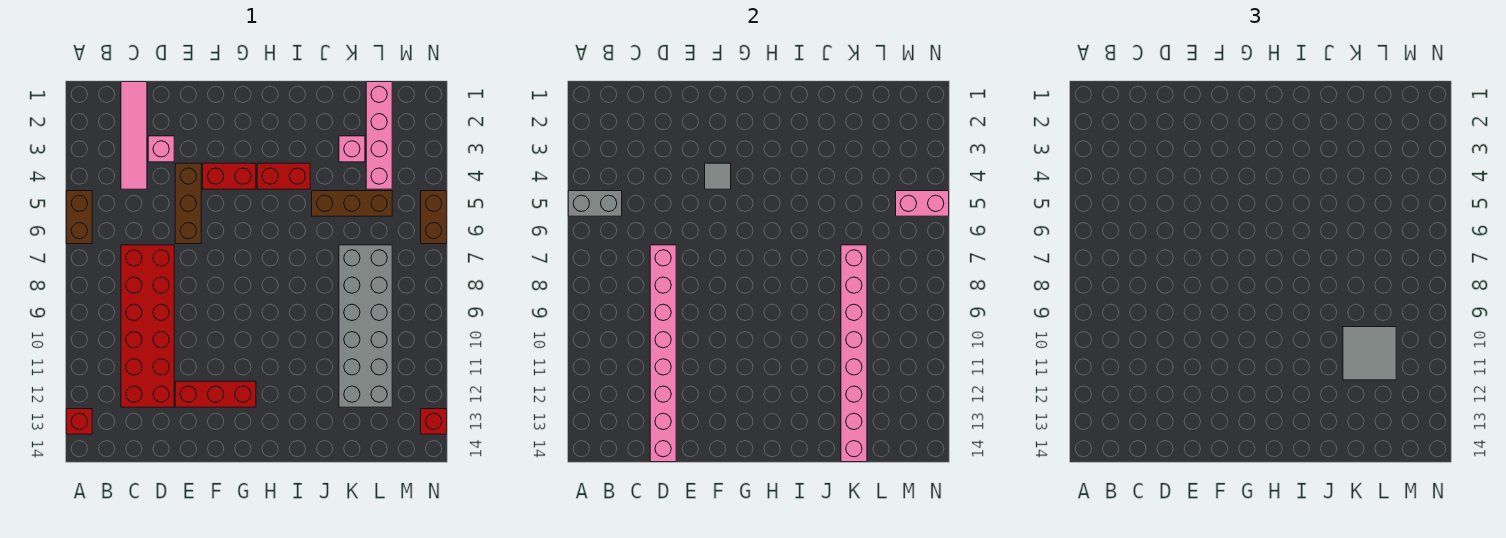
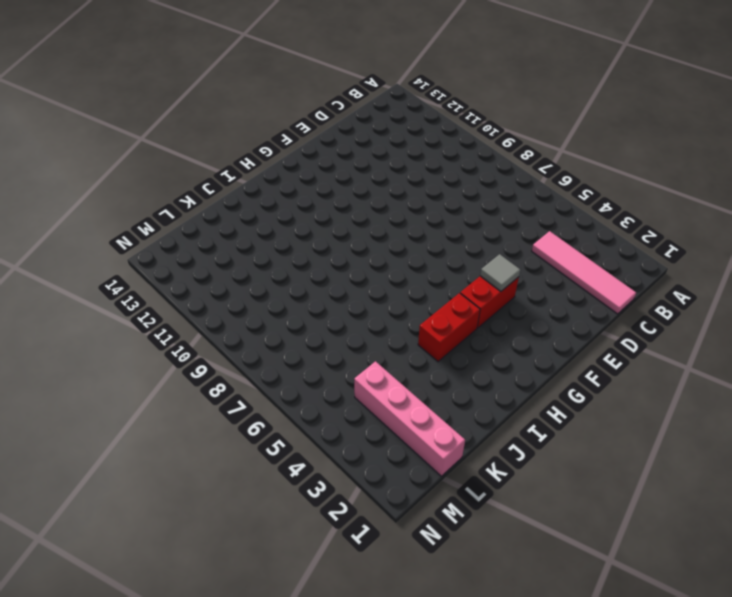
none -> brown 1x2 brick [66,191,92,244]
none -> red 1x1 brick [66,409,92,434]
none -> red 2x6 brick [121,245,174,407]

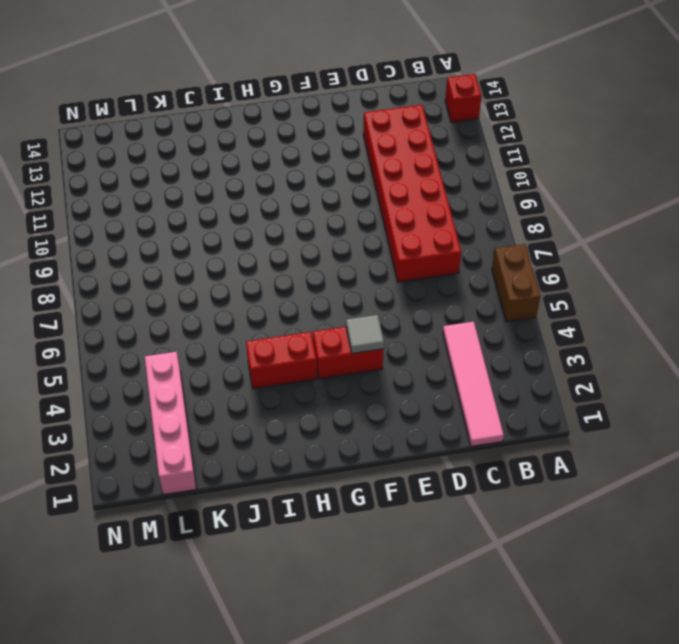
none -> pink 1x1 brick [148,136,174,162]
none -> brown 1x3 brick [175,163,201,244]
none -> red 1x3 brick [175,381,256,407]

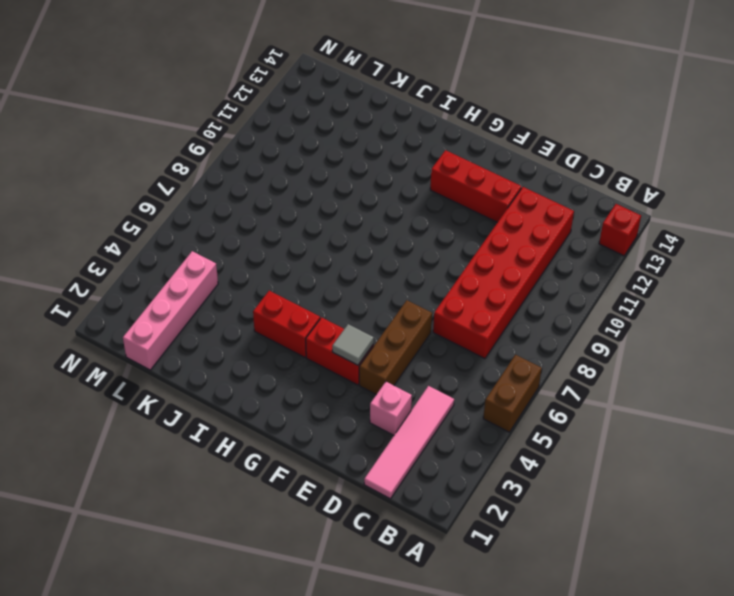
none -> brown 1x3 brick [312,191,392,216]
none -> pink 1x1 brick [339,136,365,162]
none -> grey 2x6 brick [339,245,392,407]

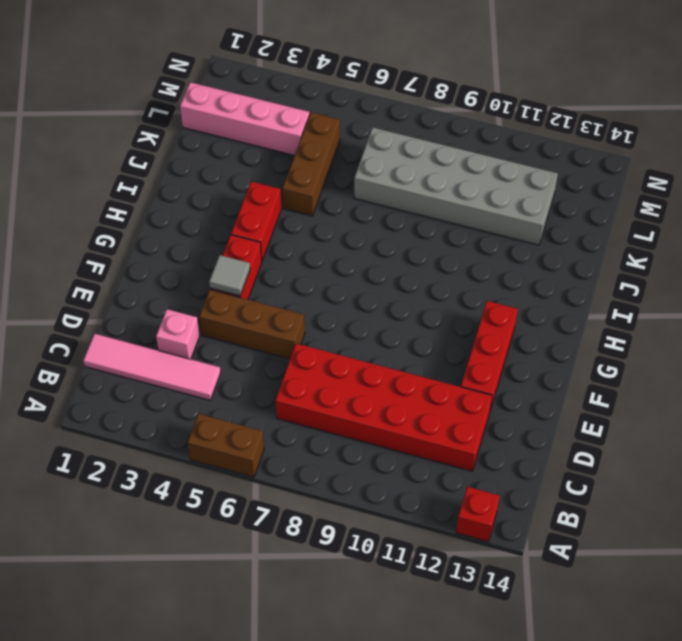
none -> pink 1x1 brick [339,136,365,162]
none -> brown 1x2 brick [421,191,447,244]
none -> red 1x1 brick [421,409,447,434]

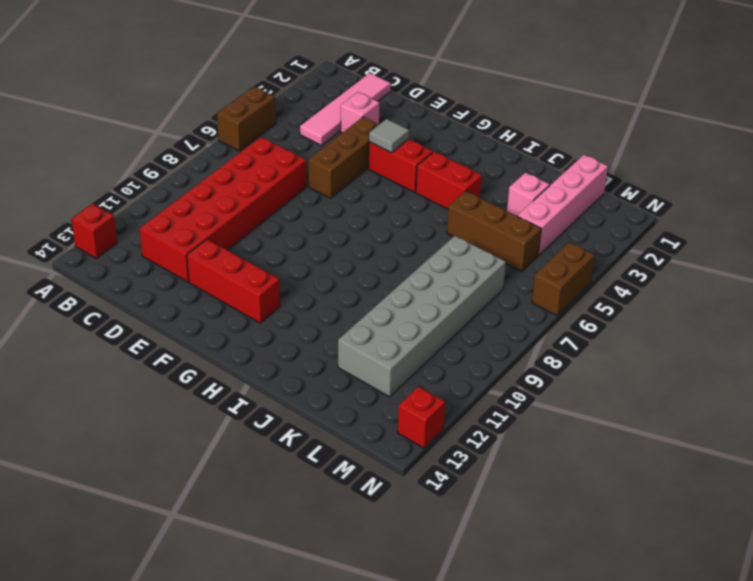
none -> grey 1x2 brick [568,191,622,216]
none -> pink 1x8 brick [650,245,676,462]
none -> pink 1x8 brick [841,245,867,462]

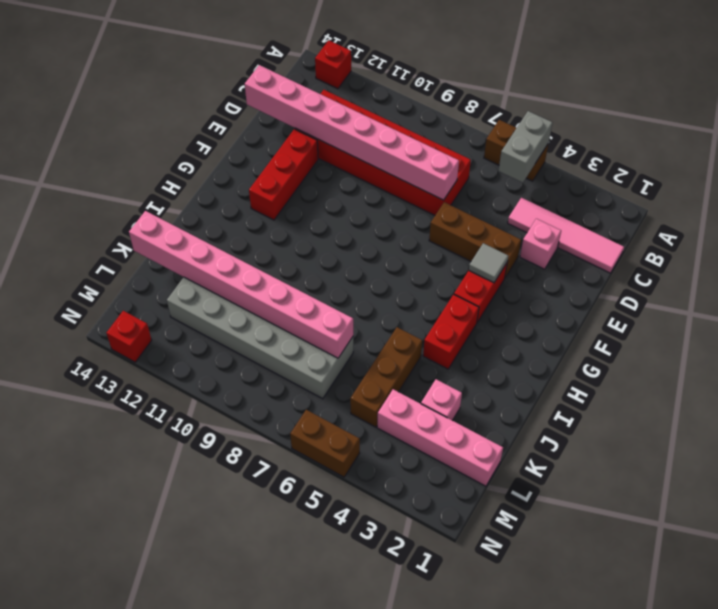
none -> pink 1x2 brick [896,191,949,216]
none -> grey 2x2 tile [1343,327,1396,380]

